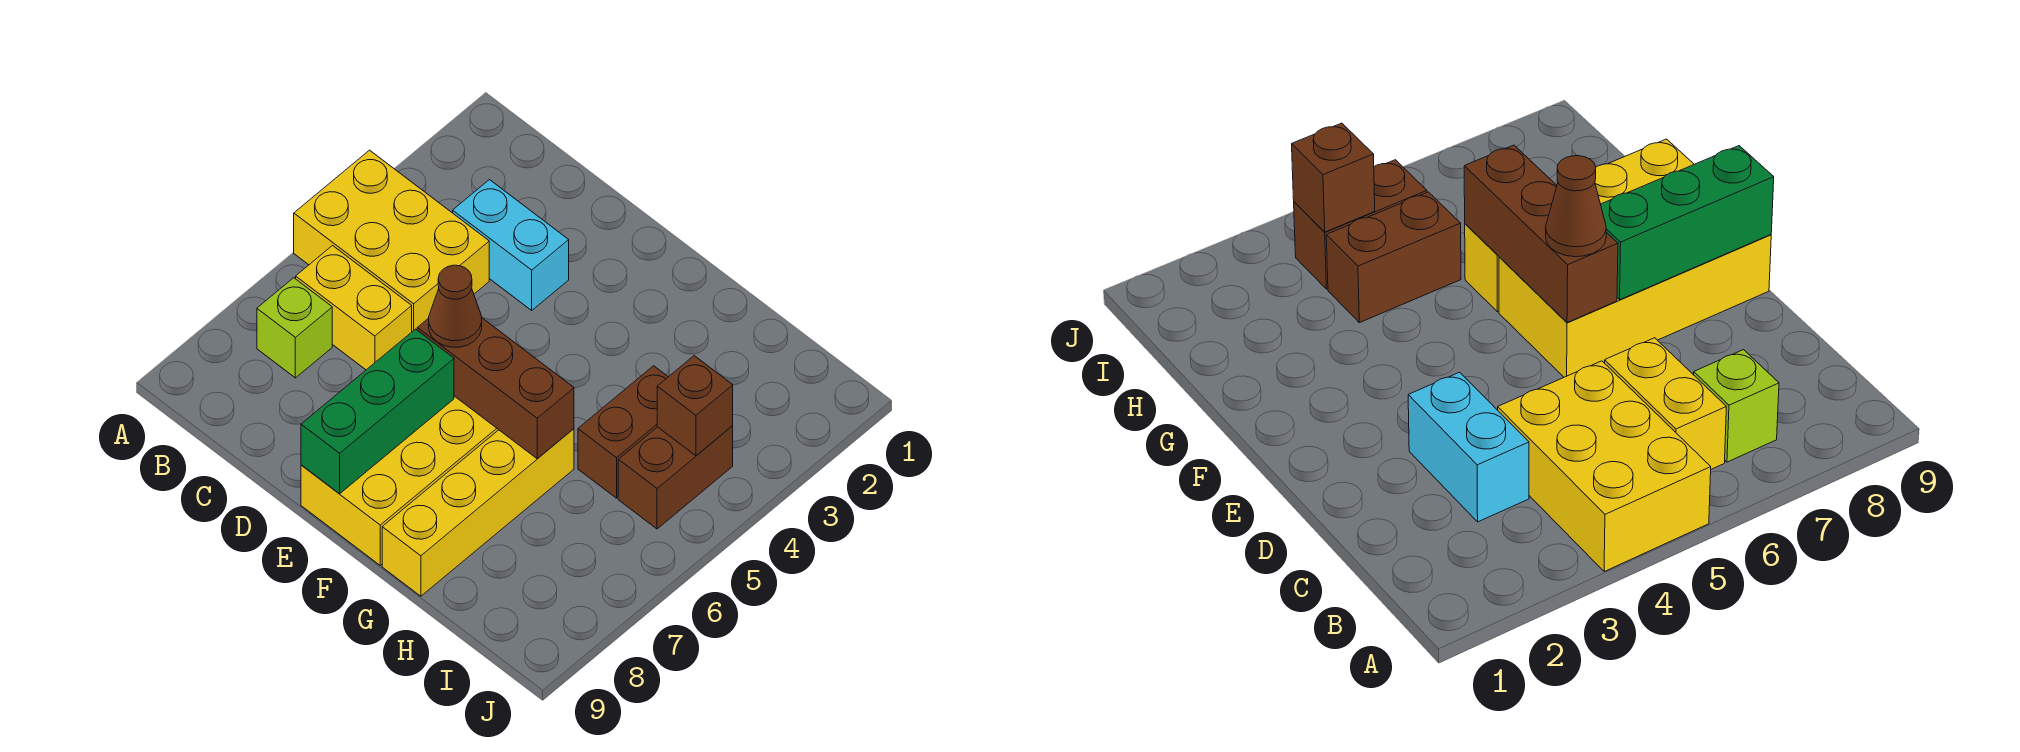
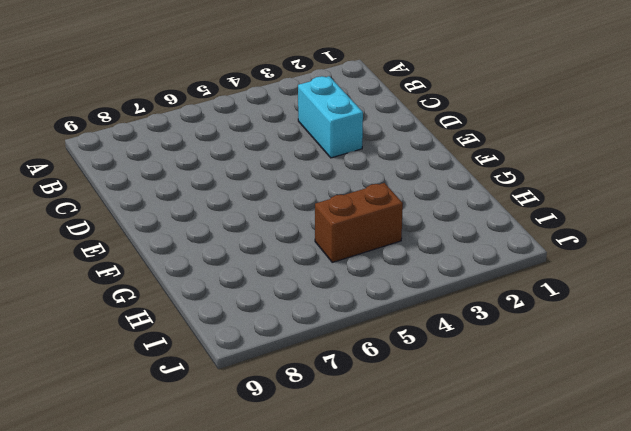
none -> yellow 2x3 brick [294,150,489,332]
none -> yellow 1x2 brick [296,246,412,370]
none -> lime 1x1 brick [257,278,332,378]

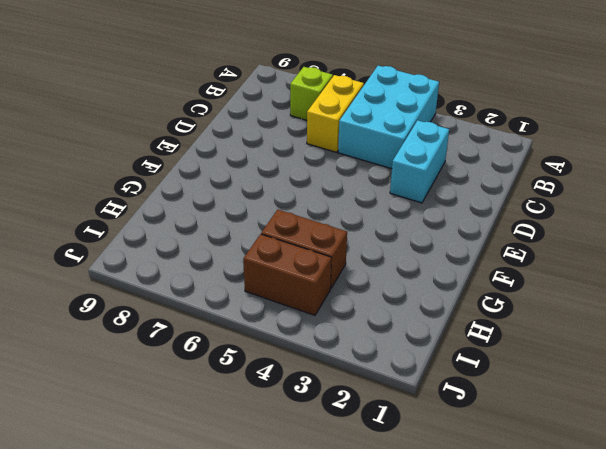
cyan 2x3 brick [338,66,439,169] -> yellow 2x3 brick [294,150,489,332]
none -> yellow 2x4 brick [301,396,498,565]
none -> yellow 1x4 brick [382,429,574,596]
none -> brown 1x3 brick [417,318,574,459]

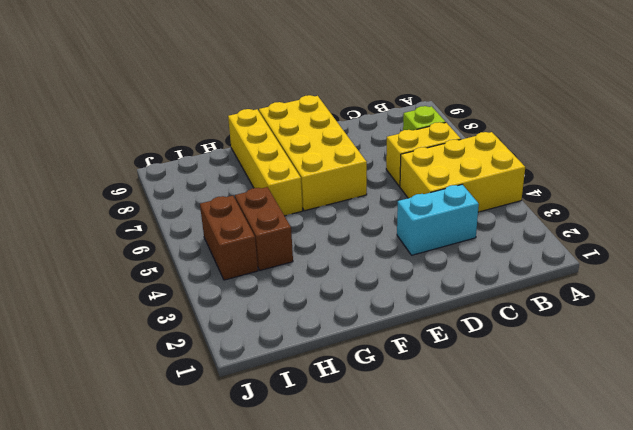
none -> brown 1x3 brick [417,318,574,459]
none -> green 1x3 brick [301,329,454,494]
none -> brown 1x1 brick [657,356,733,456]

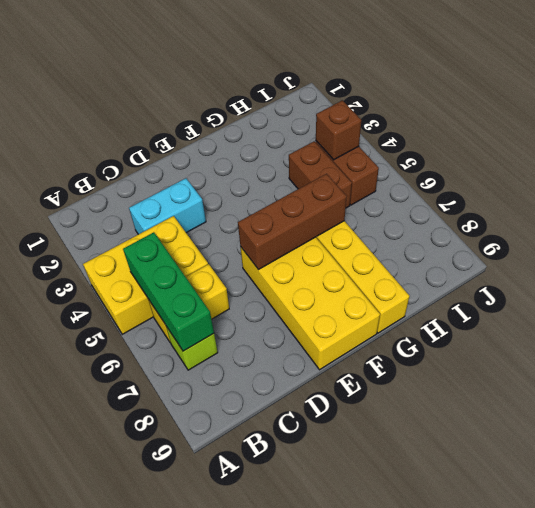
green 1x3 brick [123,232,214,351] -> green 1x3 brick moved to [301,329,454,494]
none -> brown 1x1 cone [429,265,482,347]

